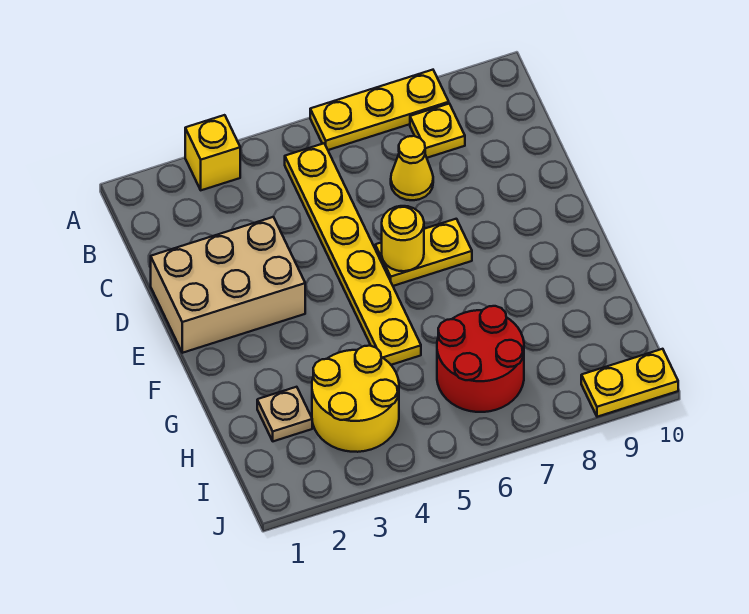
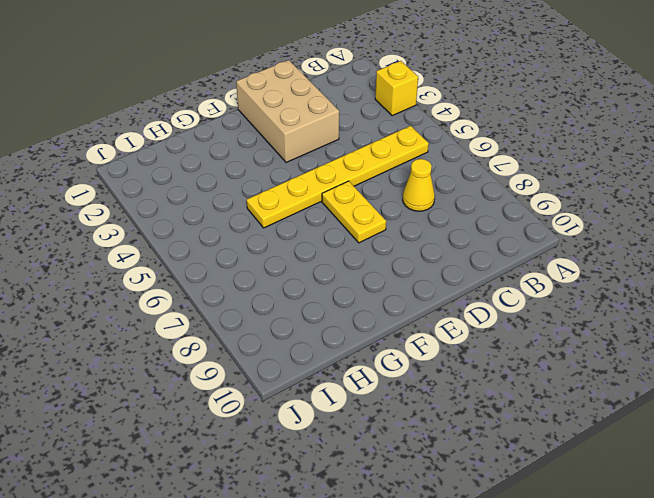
none -> yellow 1x3 plate [310,70,449,150]
none -> yellow 1x1 plate [410,104,465,158]
none -> tan 1x1 plate [257,387,312,441]

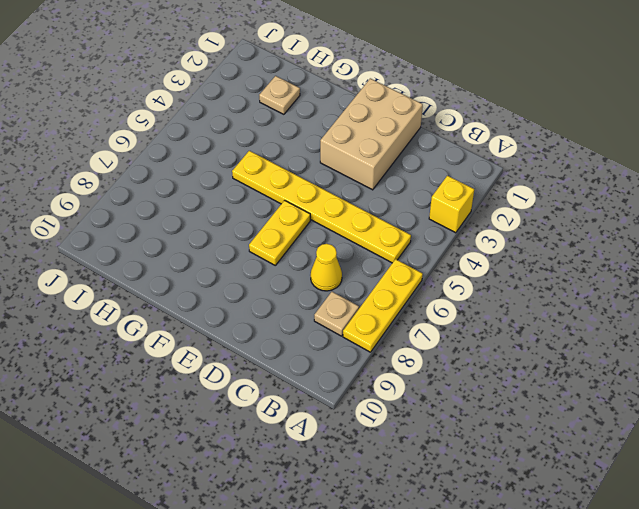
tan 1x1 plate [314,292,359,336] -> yellow 1x1 plate [410,104,465,158]
none -> yellow 2x2 round brick [312,346,399,452]
none -> red 2x2 round brick [437,306,524,412]
none -> yellow 1x2 plate [581,349,678,417]

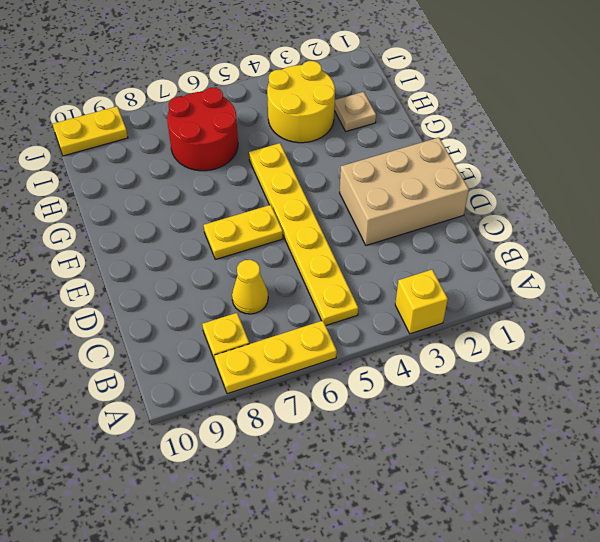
none -> yellow 1x1 round brick [382,206,424,271]

